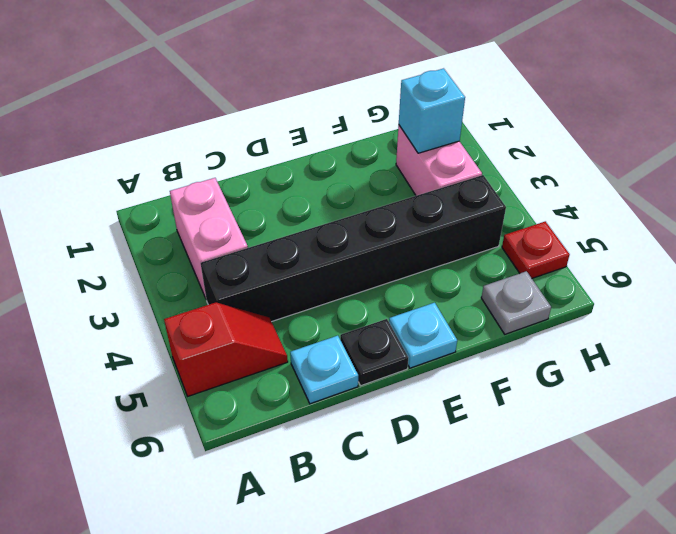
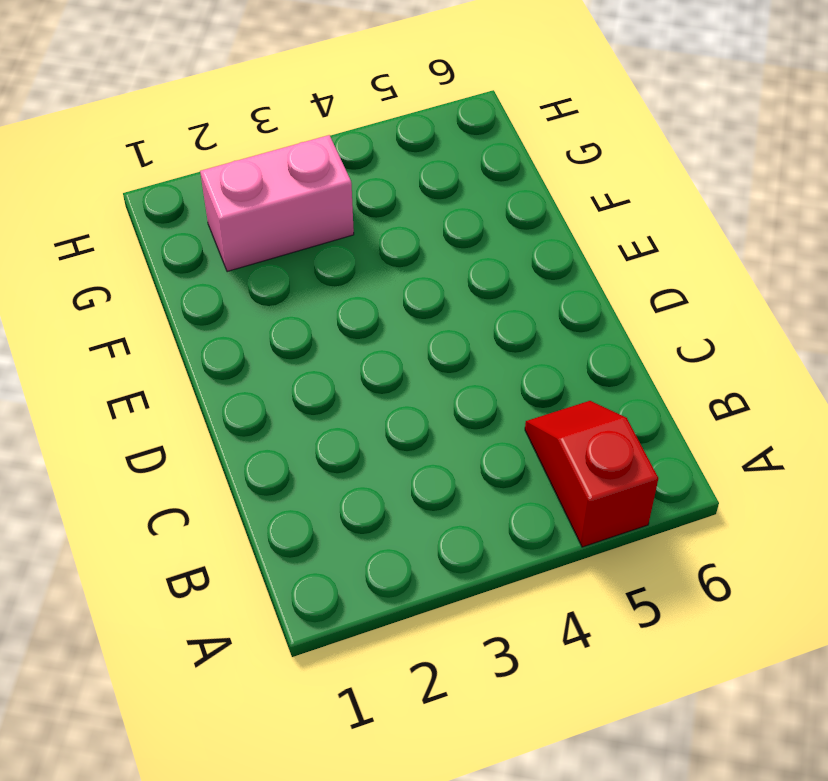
none -> pink 1x2 brick [170,178,248,298]
none -> black 1x6 brick [201,175,506,322]

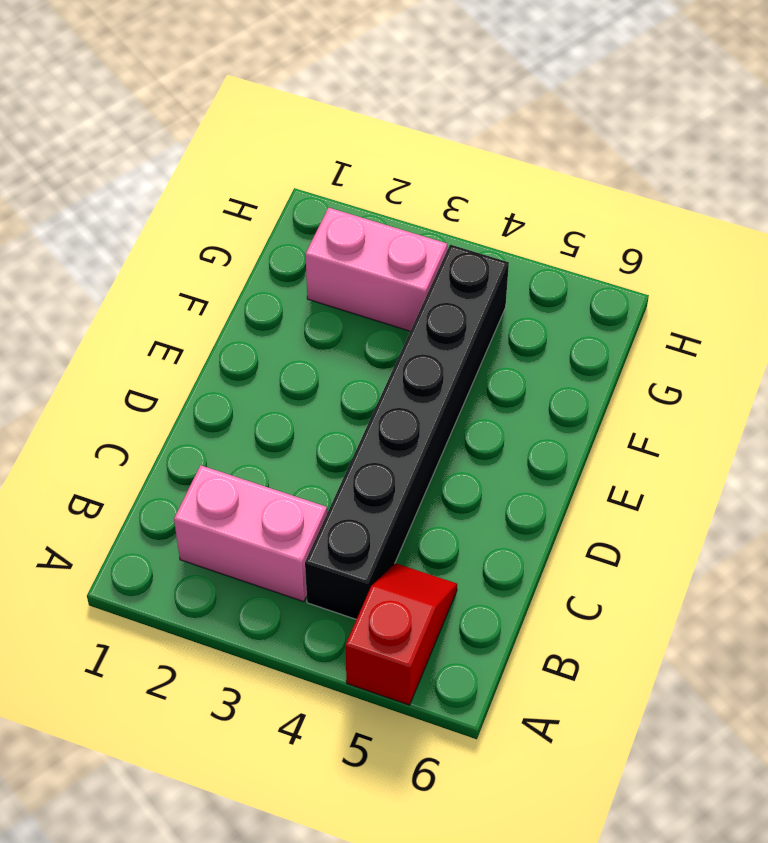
none -> cyan 1x1 plate [290,336,358,404]
none -> black 1x1 plate [340,319,408,386]

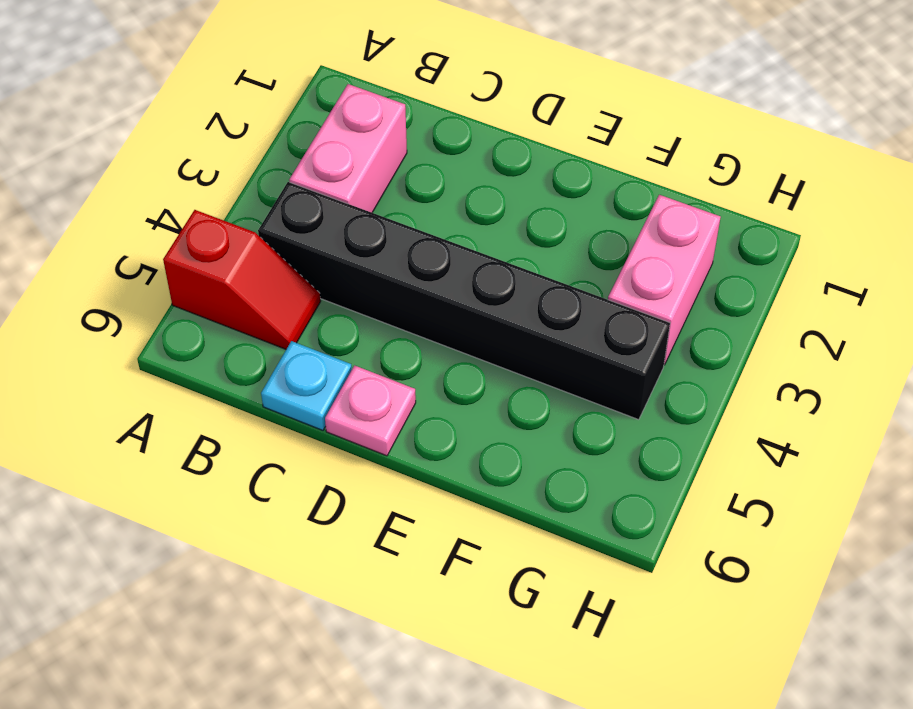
pink 1x1 plate [325,365,416,456] -> black 1x1 plate [340,319,408,386]
none -> cyan 1x1 plate [389,303,457,368]
none -> grey 1x1 plate [481,271,551,334]

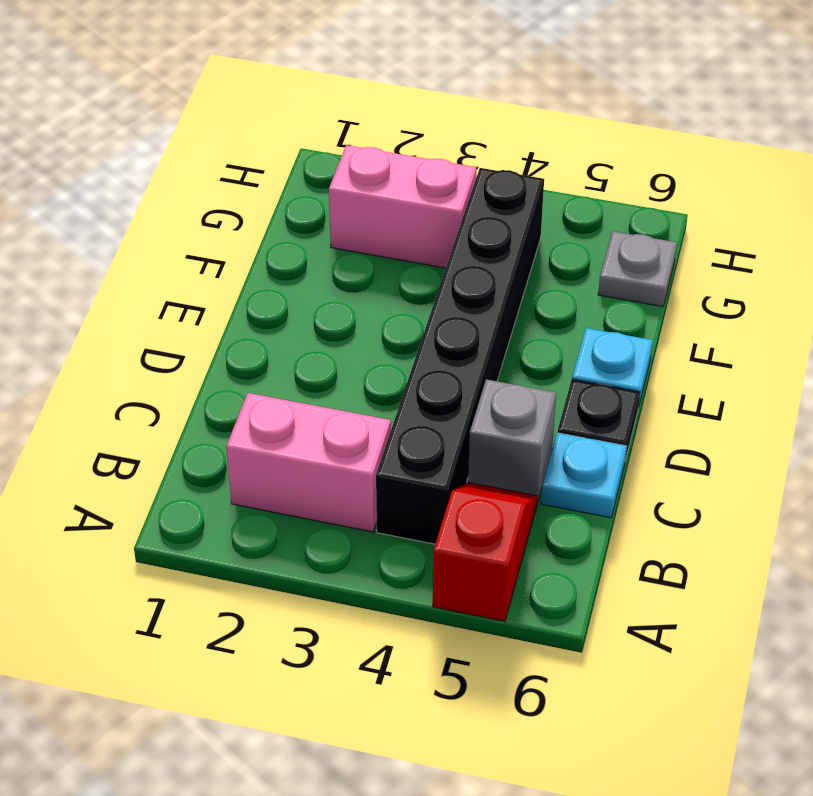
grey 1x1 brick [468,379,556,503] -> none
none -> red 1x1 plate [502,221,570,278]
none -> cyan 1x1 brick [399,68,465,153]

